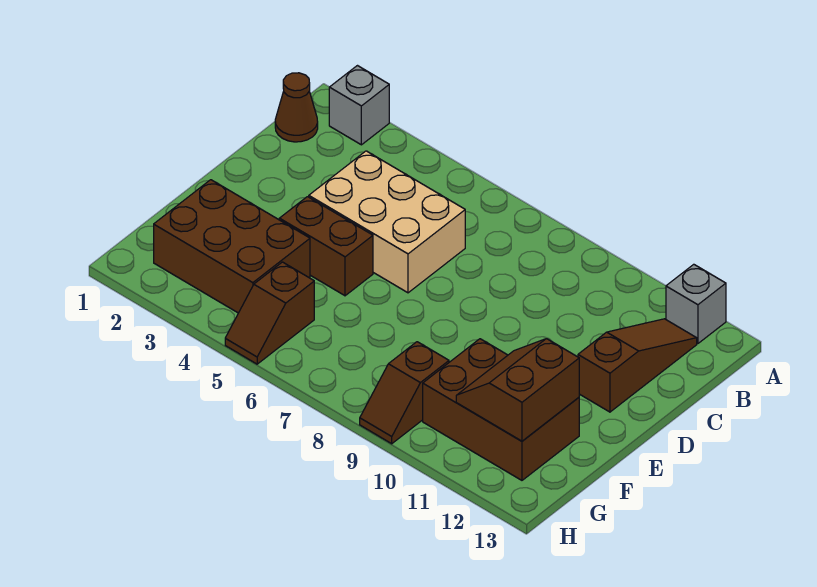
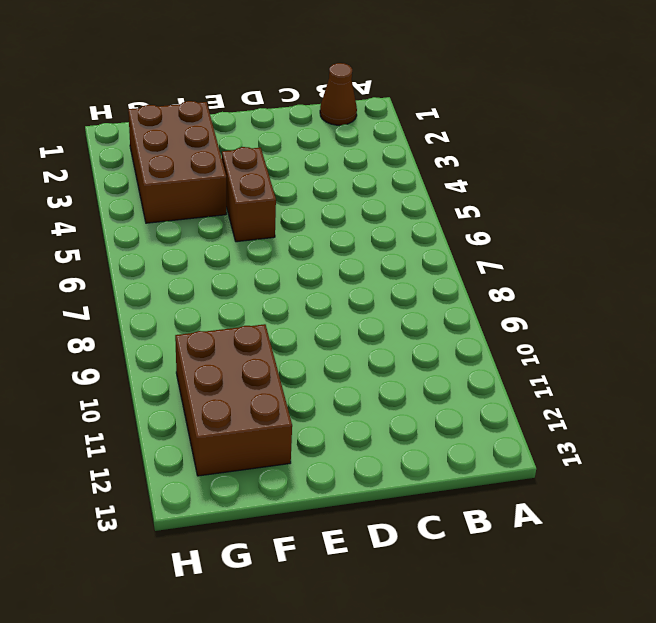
none -> grey 1x1 brick [329,66,389,145]
none -> grey 1x1 brick [666,264,726,344]

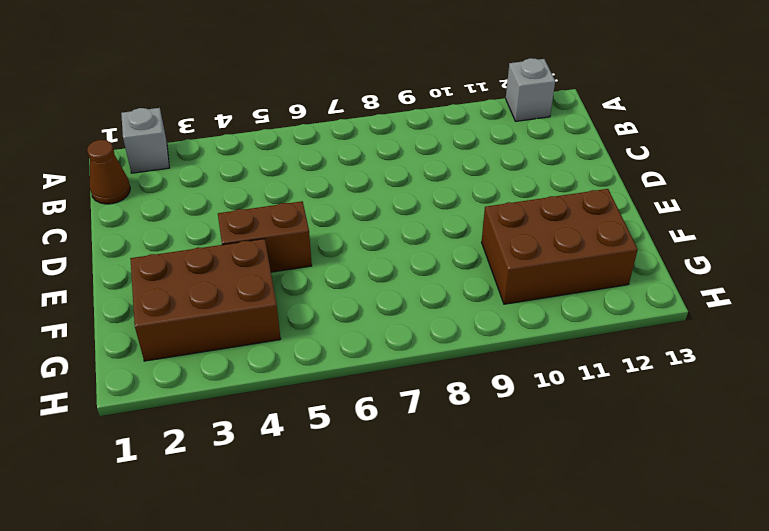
none -> brown 1x3 slope [578,319,697,412]
none -> tan 2x3 brick [309,151,465,293]

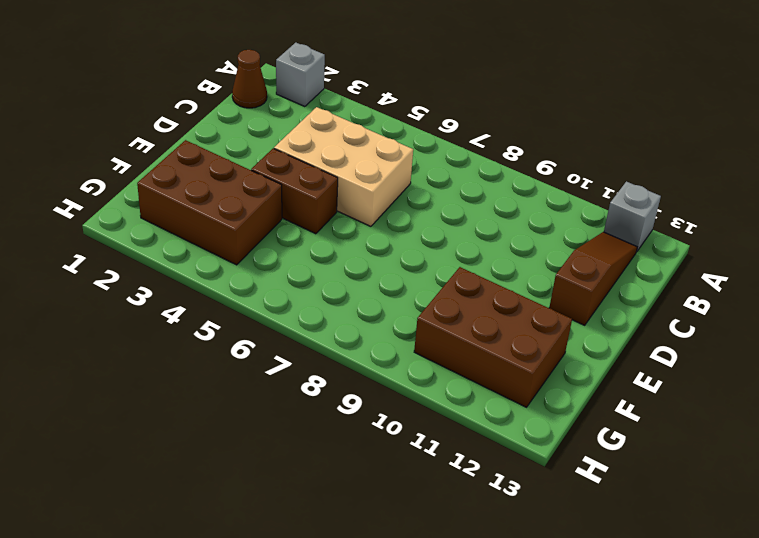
none -> brown 1x2 slope [225,262,314,364]
none -> brown 1x2 slope [360,342,449,444]

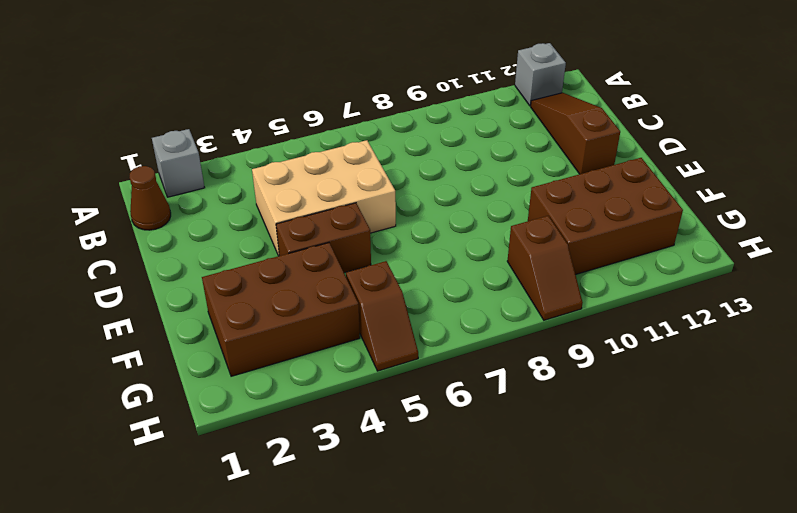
none -> brown 2x2 slope [456,339,579,441]

